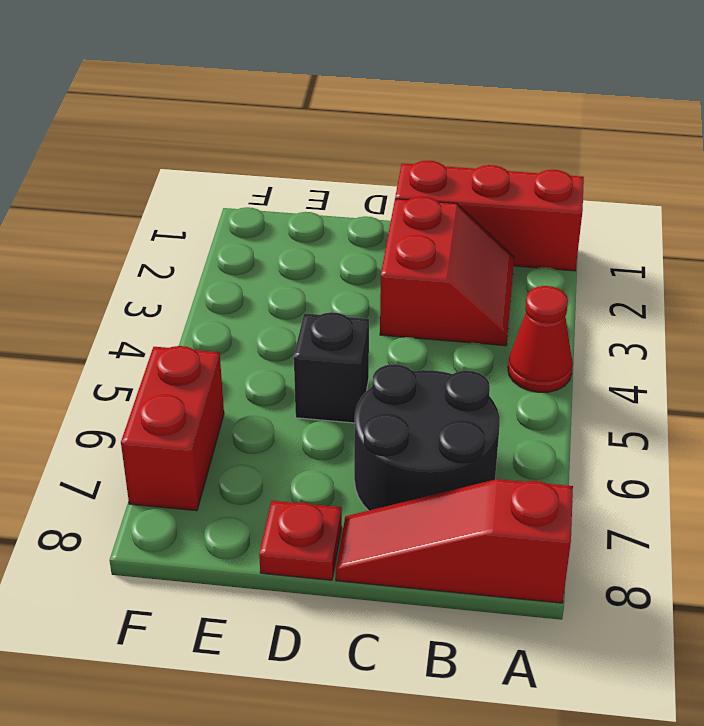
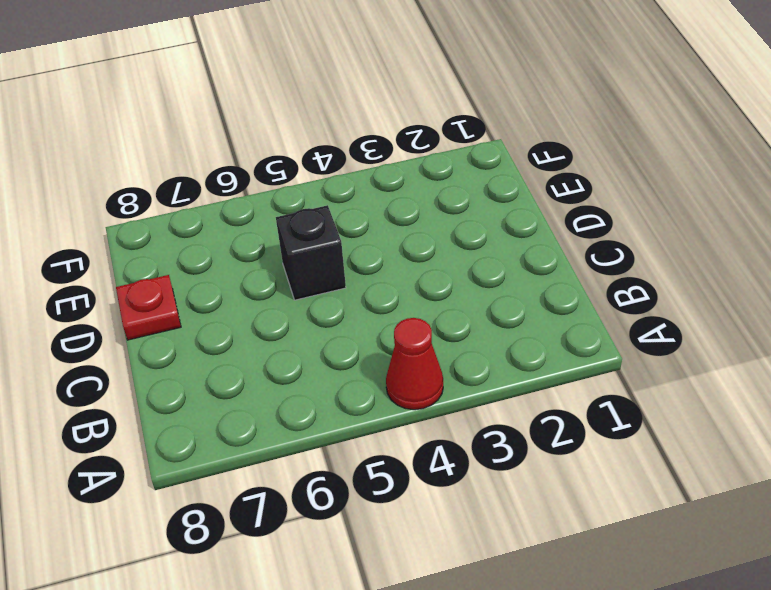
none -> red 1x3 brick [395,161,584,271]
none -> red 1x3 slope [336,479,573,603]

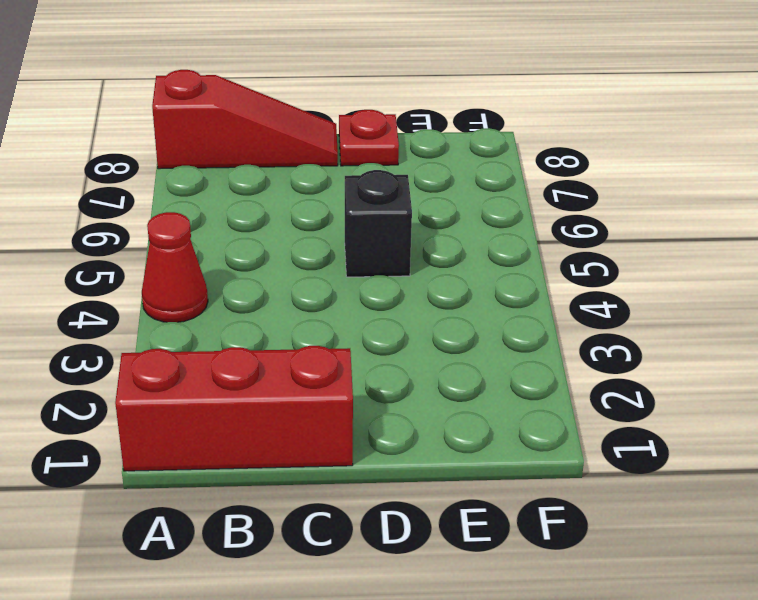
none -> red 2x2 slope [380,196,514,346]
none -> black 2x2 round brick [354,364,500,511]

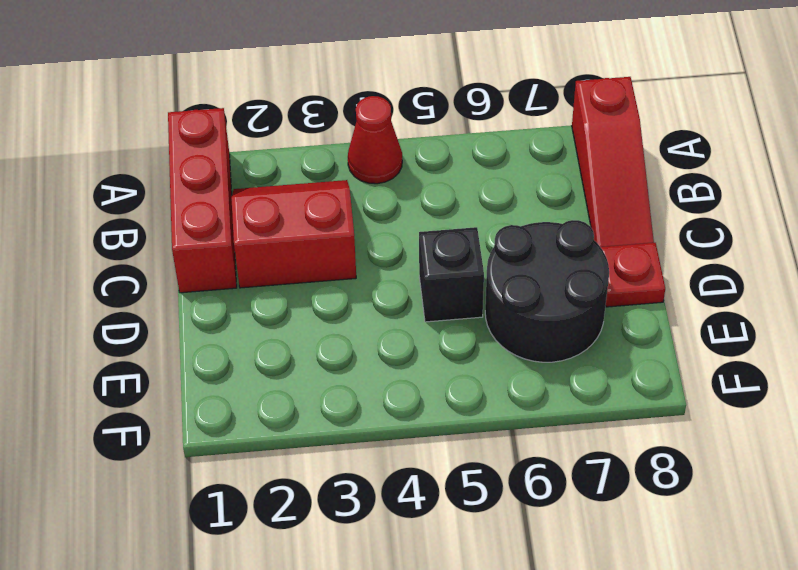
black 2x2 round brick [485,220,609,362] -> black 2x2 round brick moved to [354,364,500,511]
none -> red 1x2 brick [121,346,224,511]

